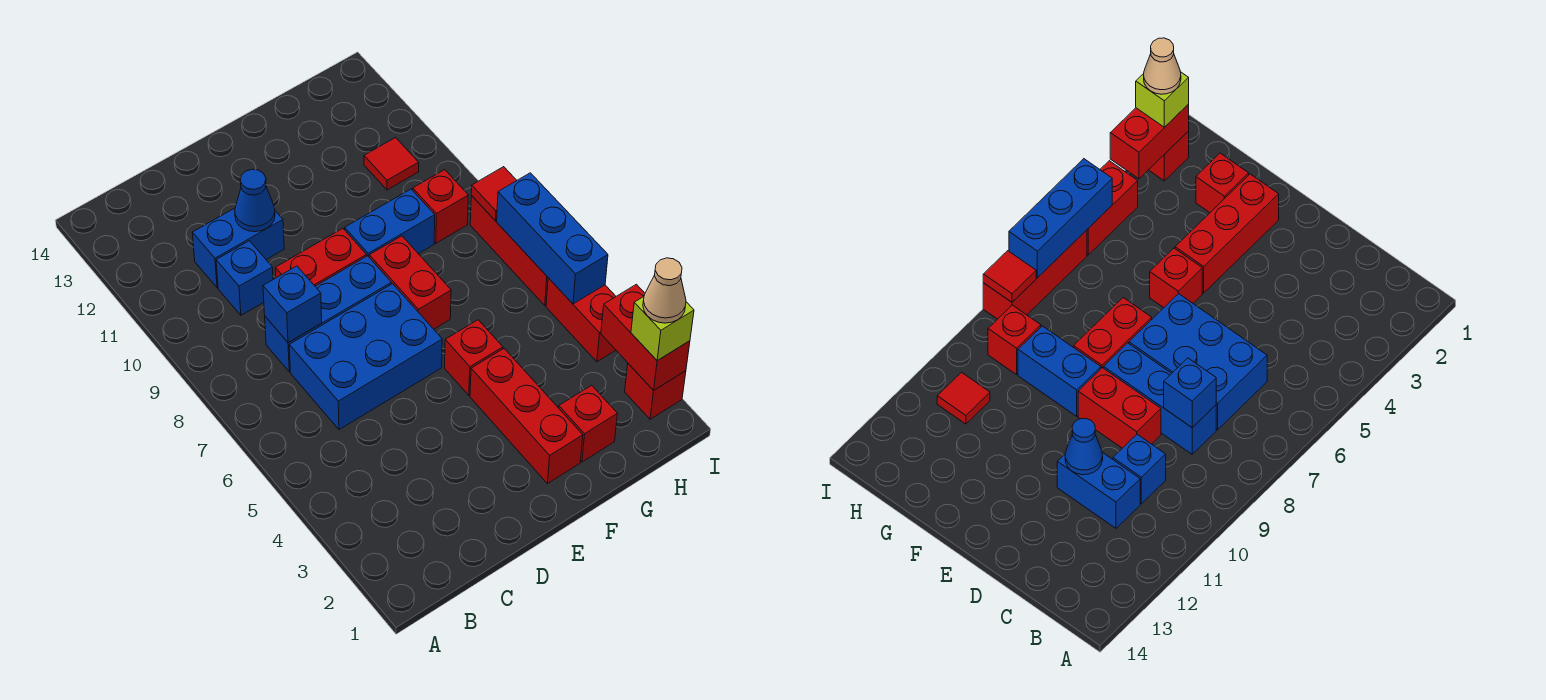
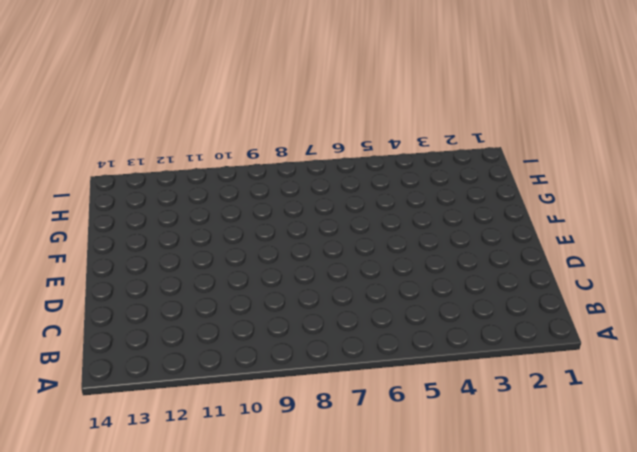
none -> blue 2x3 brick [289,284,442,430]
none -> blue 1x3 brick [265,256,391,372]
none -> blue 1x1 brick [216,241,273,315]

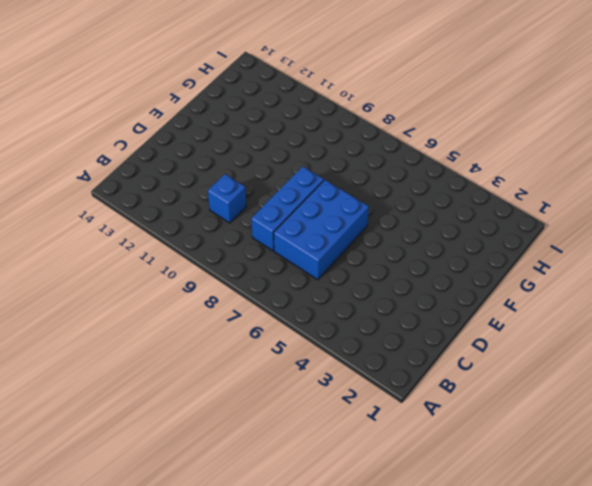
none -> blue 1x2 brick [192,208,284,288]
none -> red 1x2 brick [275,229,367,286]
none -> red 1x3 brick [470,349,583,484]

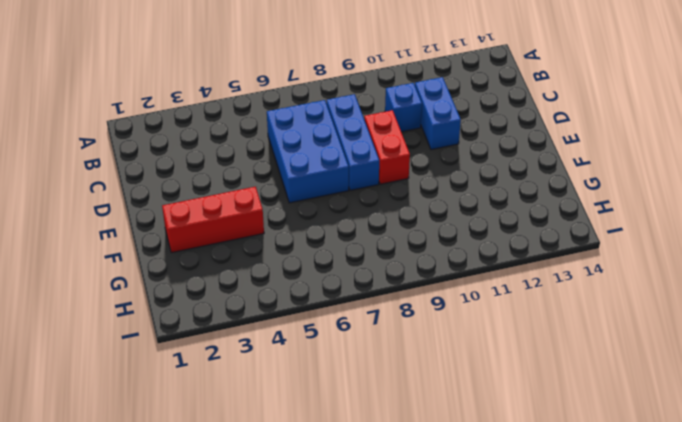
none -> red 1x1 brick [444,320,503,395]
none -> red 1x2 brick [369,236,451,329]
none -> blue 1x2 brick [345,189,435,257]

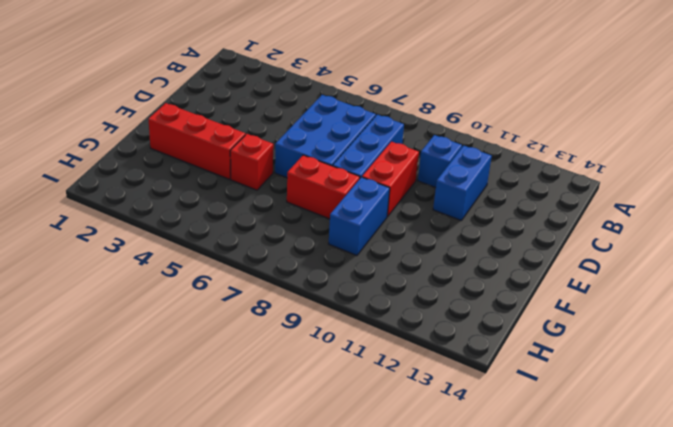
none -> red 1x1 brick [559,385,617,462]
none -> red 1x1 brick [413,170,469,243]
none -> red 1x1 tile [364,138,419,190]

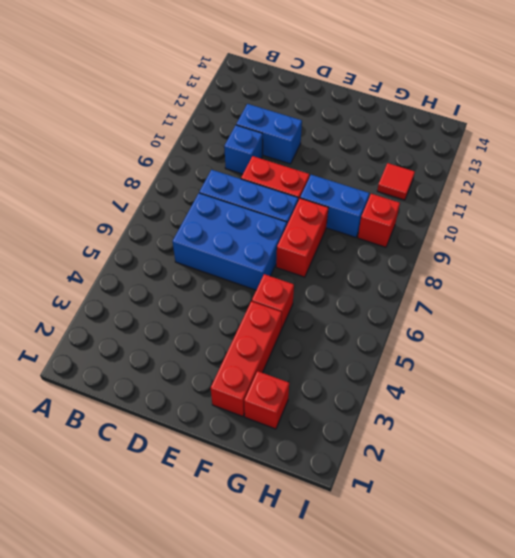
none -> red 1x1 brick [625,364,686,419]
none -> red 1x2 brick [546,278,616,362]
none -> red 1x3 brick [470,196,548,305]

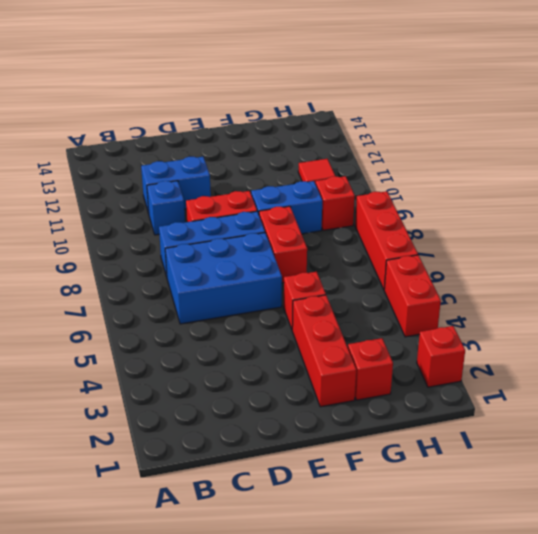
none -> blue 1x1 brick [263,266,322,343]
none -> blue 1x1 cone [235,169,275,232]
none -> red 1x2 brick [601,284,690,390]

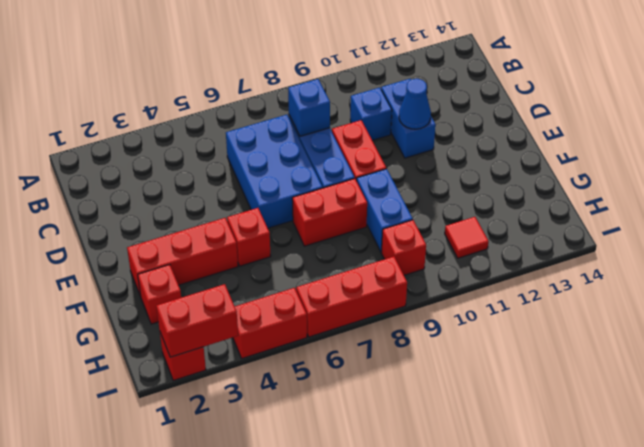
none -> blue 1x3 brick [497,173,608,304]
none -> red 1x1 tile [471,167,517,221]
none -> lime 1x1 brick [631,297,694,361]

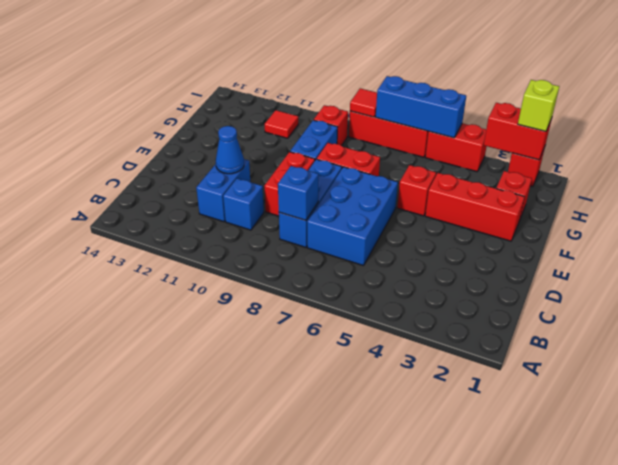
none -> tan 1x1 cone [643,258,686,323]

